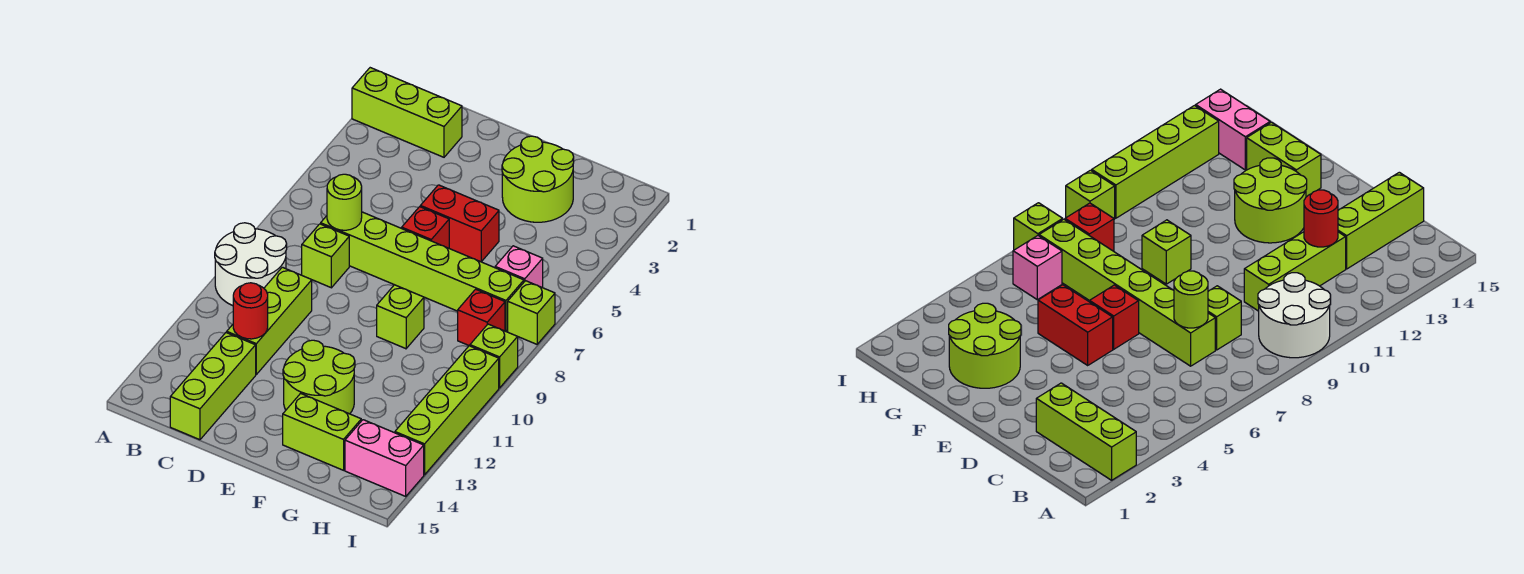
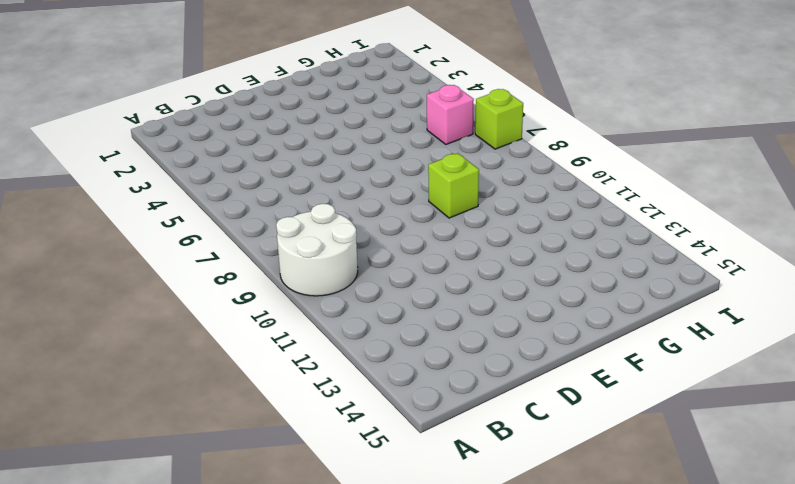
none -> lime 1x3 brick [352,68,462,157]
none -> lime 1x6 brick [321,212,524,331]
none -> lime 1x1 brick [302,224,349,288]

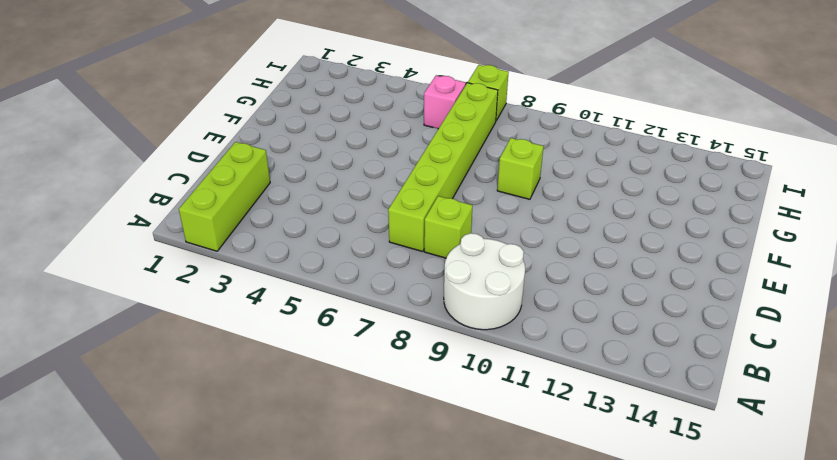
none -> lime 1x3 brick [227,267,312,374]
none -> lime 1x3 brick [170,332,256,440]
none -> red 1x2 brick [420,185,499,262]

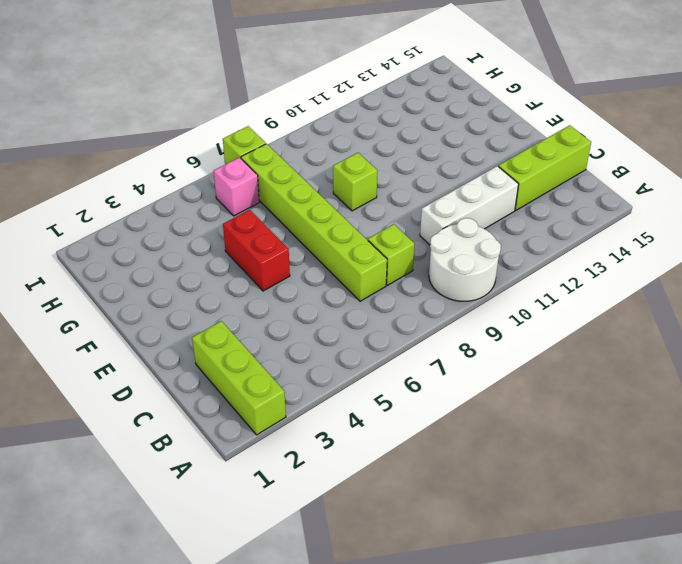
white 1x3 brick [420,166,519,245] -> lime 1x3 brick [227,267,312,374]
none -> red 1x1 brick [402,207,449,248]
none -> lime 2x2 round brick [283,340,355,414]
none -> lime 2x2 round brick [502,136,574,222]

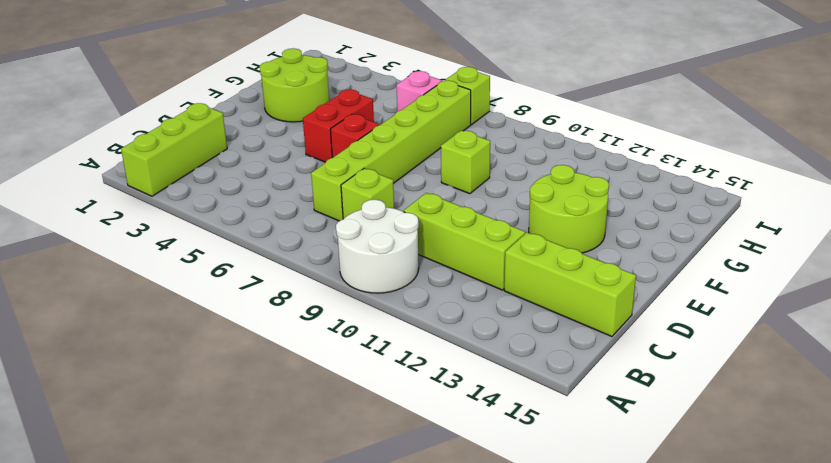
none -> lime 1x2 brick [283,393,361,470]
none -> red 1x1 brick [458,289,505,346]
none -> pink 1x2 brick [345,420,424,496]

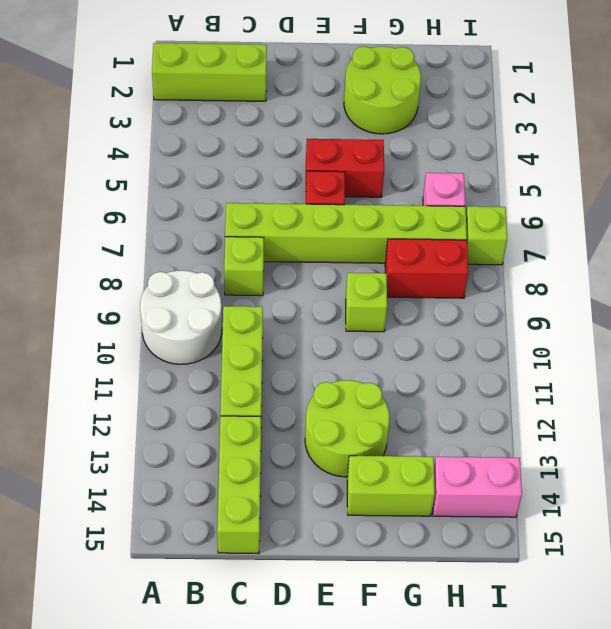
red 1x2 brick [385,239,468,298] -> red 1x1 brick [458,289,505,346]
none -> lime 1x1 brick [470,324,518,388]
none -> lime 1x4 brick [395,346,499,475]
none -> lime 1x1 round brick [327,174,362,230]

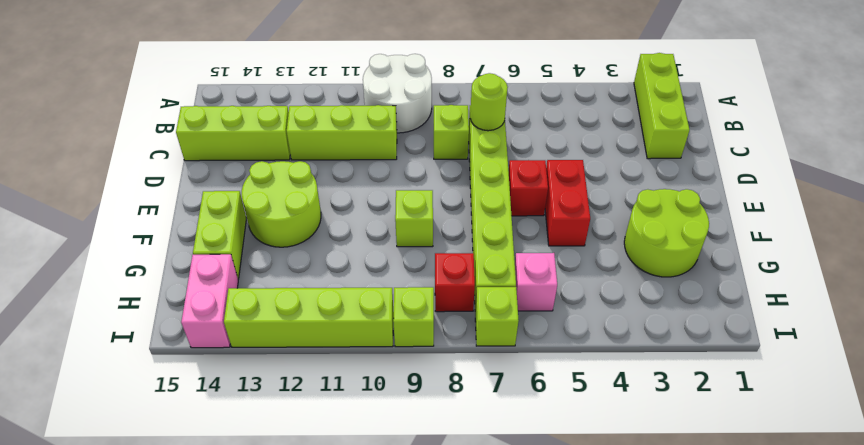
none -> red 1x1 round brick [233,283,268,339]

